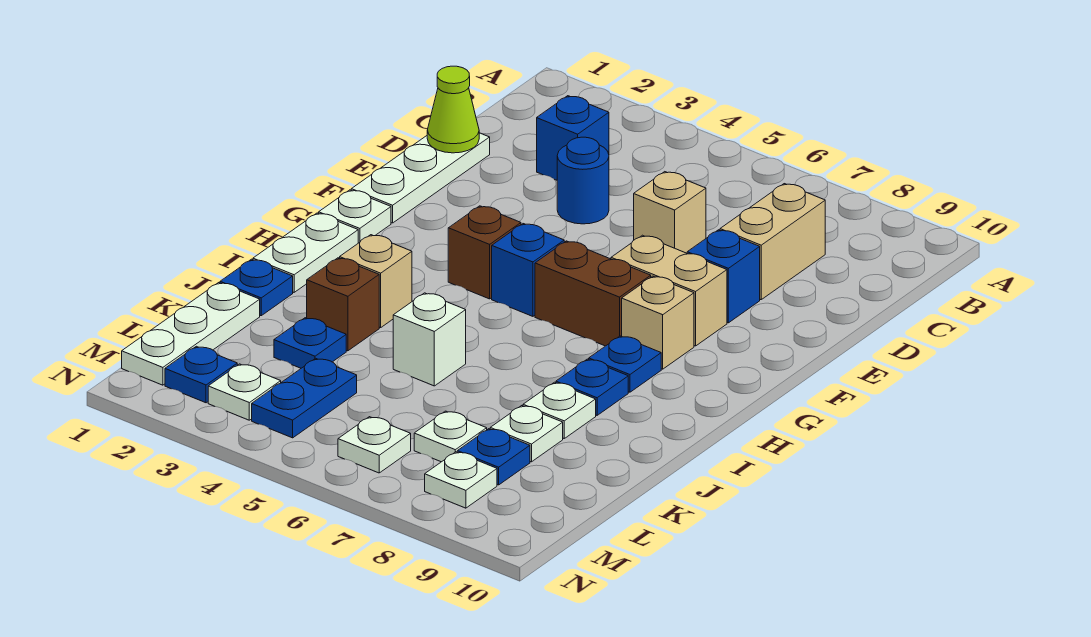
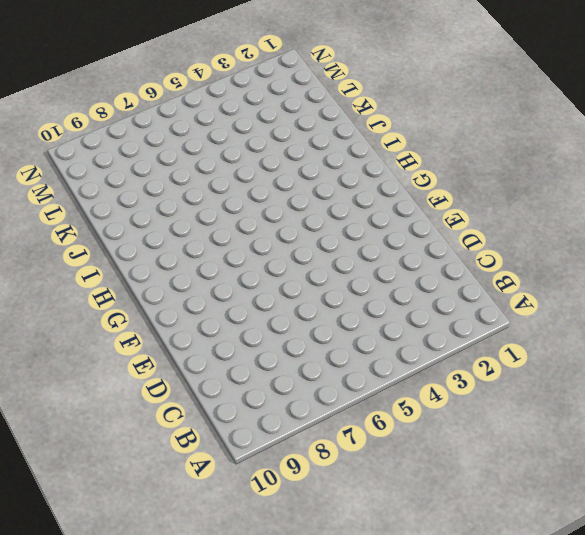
none -> blue 1x1 brick [537,96,609,180]
none -> tan 1x2 brick [720,184,825,300]
none -> white 1x3 plate [351,133,490,223]
none -> blue 1x1 round brick [557,137,609,224]

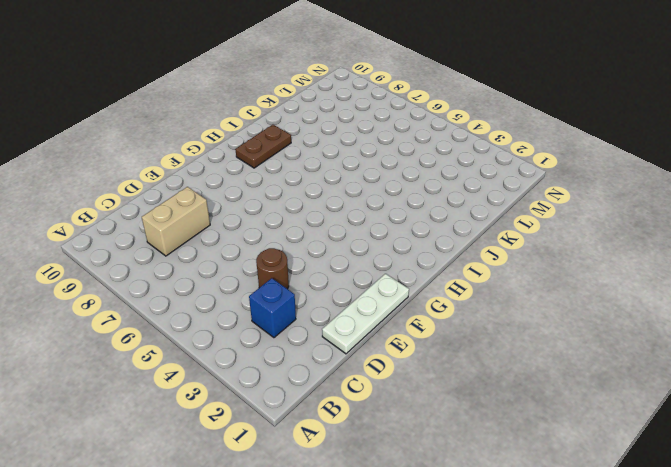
brown 1x1 round brick [256,248,289,289] -> blue 1x1 round brick [557,137,609,224]
brown 1x2 plate [235,125,291,168] -> none
none -> tan 1x1 brick [634,172,706,253]
none -> blue 1x1 brick [687,230,760,323]
none -> tan 1x2 brick [611,235,727,346]
none -> white 1x1 plate [319,190,391,243]

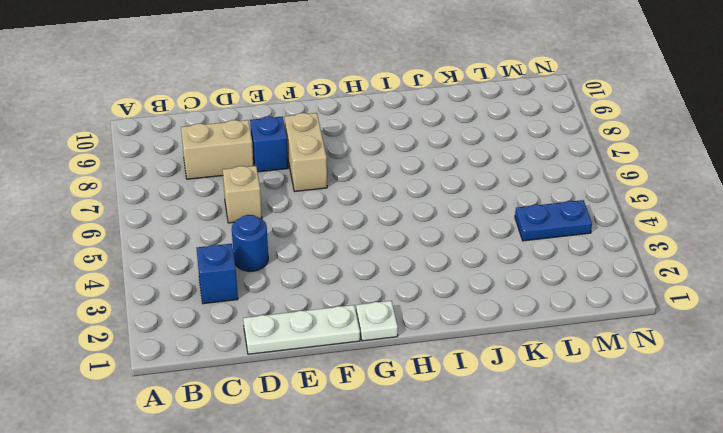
none -> brown 1x1 brick [448,206,521,299]
none -> blue 1x1 brick [492,224,564,316]
none -> brown 1x2 brick [535,241,651,346]
none -> tan 1x1 brick [622,276,694,369]

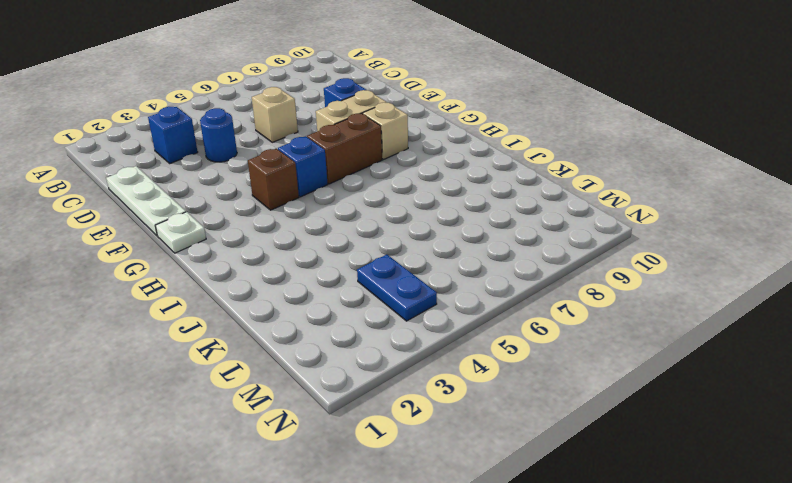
none -> tan 1x2 brick [720,184,825,300]
none -> white 1x2 plate [253,213,358,292]
none -> blue 1x1 plate [589,336,661,392]
none -> tan 1x1 brick [340,235,412,328]

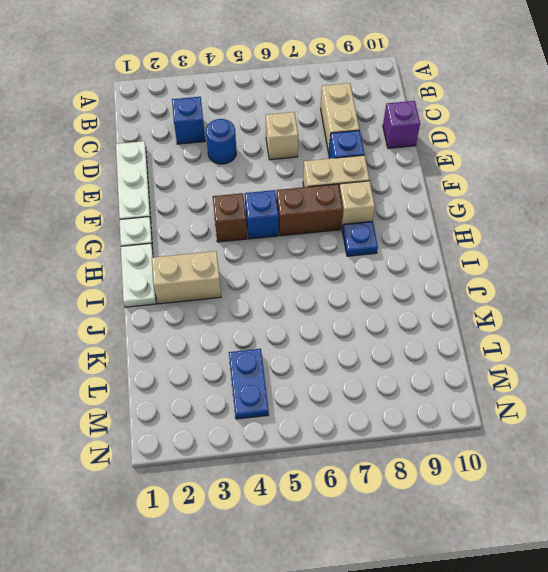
purple 1x1 brick [383,101,420,148] -> none
tan 1x2 brick [152,251,221,304] -> tan 1x1 brick [340,235,412,328]
none -> blue 1x1 plate [556,359,628,415]
none -> blue 1x1 plate [220,259,293,316]
none -> brown 1x1 brick [307,258,379,351]
none -> white 1x1 brick [393,293,466,386]

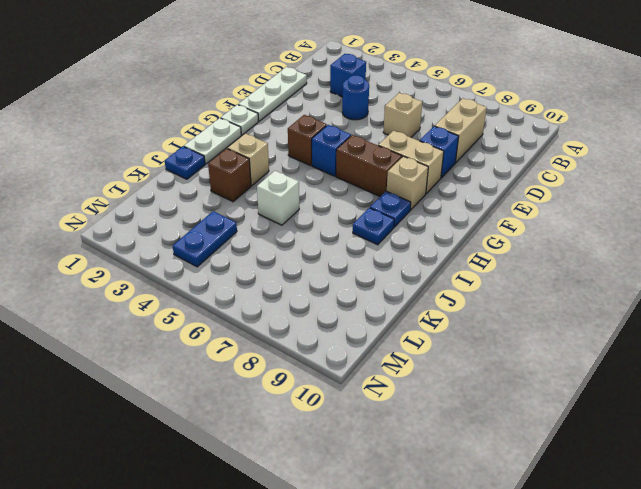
none -> white 1x1 plate [523,382,596,438]
none -> white 1x3 plate [122,283,260,385]
none -> blue 1x1 plate [274,318,346,368]
none -> white 1x1 plate [490,406,563,462]

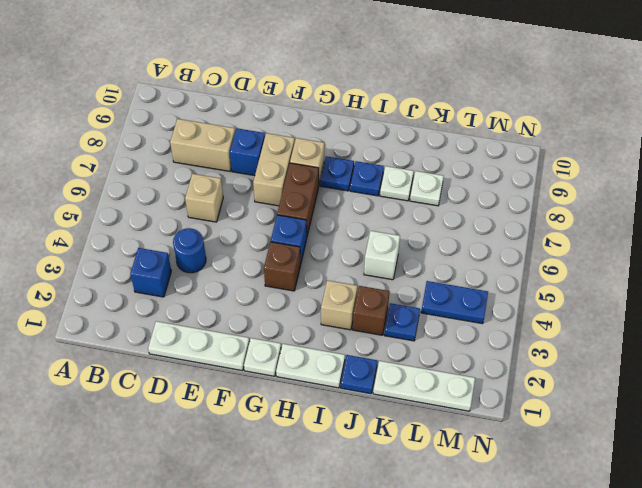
none -> white 1x1 plate [414,411,487,462]
none -> blue 1x1 plate [457,429,530,485]
none -> blue 1x1 plate [165,346,237,403]
none -> white 1x1 plate [208,364,281,420]

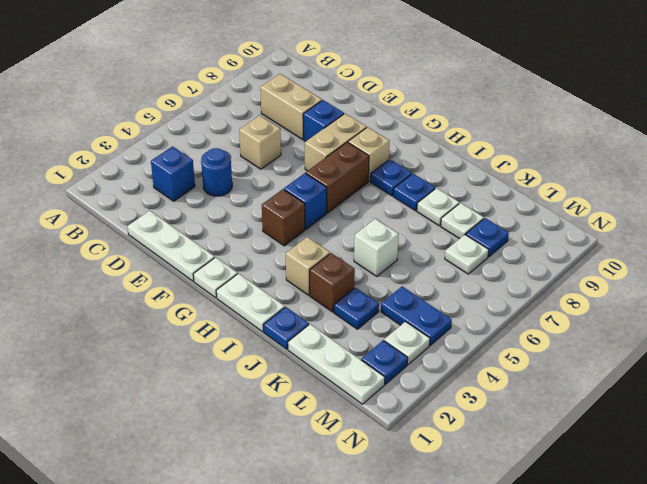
none -> white 1x1 plate [338,417,411,473]
none -> white 1x1 plate [425,452,497,508]
none -> lime 1x1 cone [427,66,479,153]

